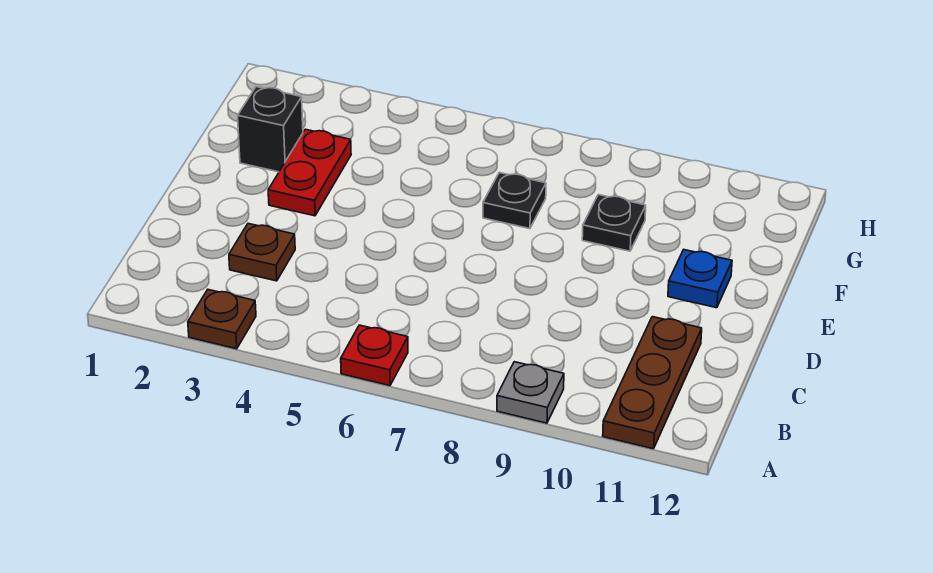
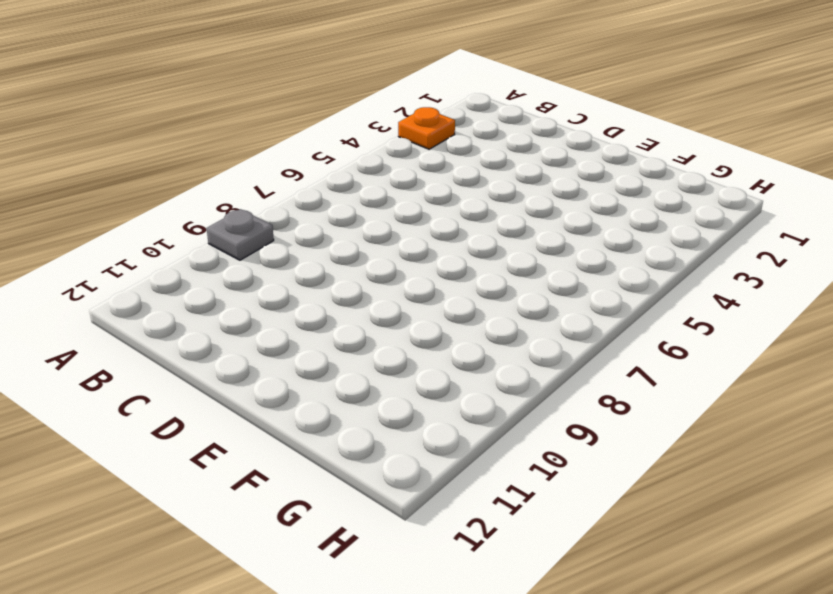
orange 1x1 plate [398,107,455,149] -> brown 1x1 plate [188,290,256,349]
none -> red 1x1 plate [341,325,408,386]
none -> brown 1x3 plate [603,317,702,449]

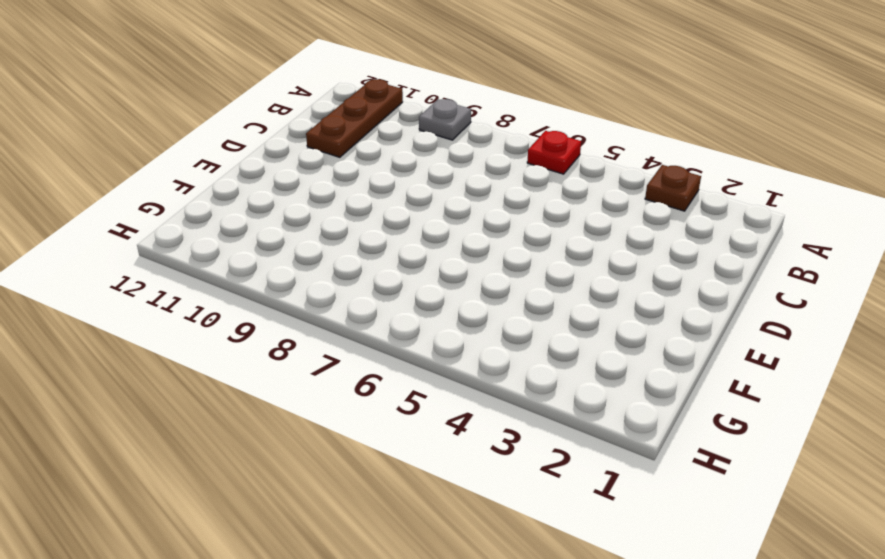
none -> brown 1x1 plate [229,224,295,281]
none -> red 1x2 plate [268,129,351,216]

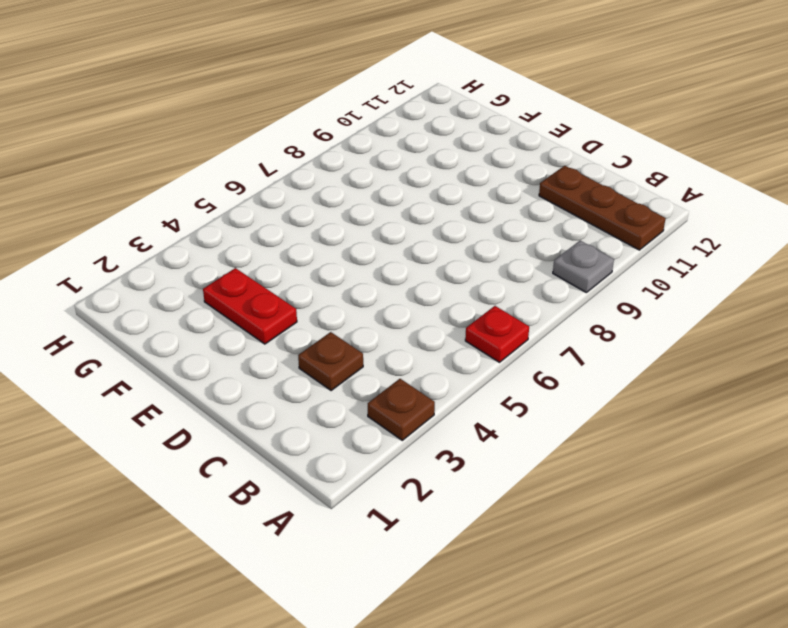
none -> blue 1x1 plate [668,250,732,308]
none -> black 1x1 brick [238,87,303,172]

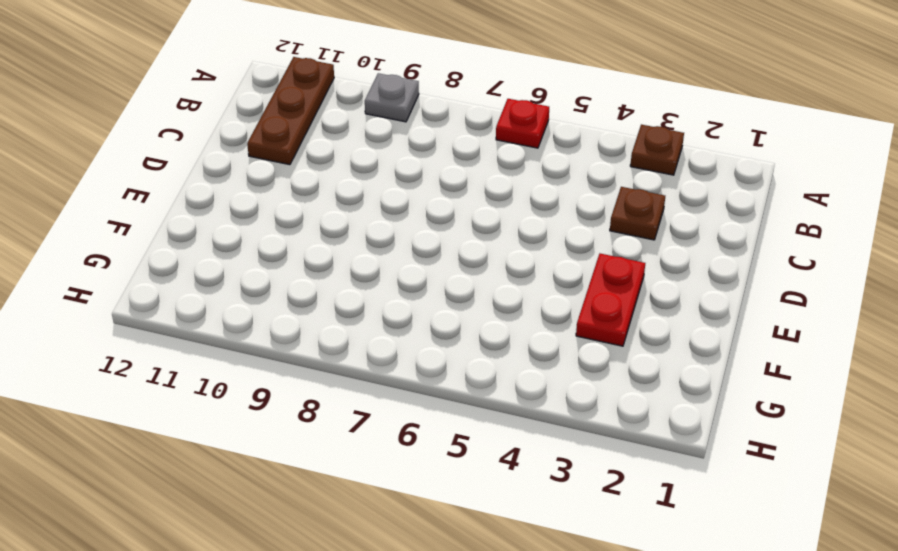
none -> blue 1x1 plate [668,250,732,308]
none -> black 1x1 brick [238,87,303,172]

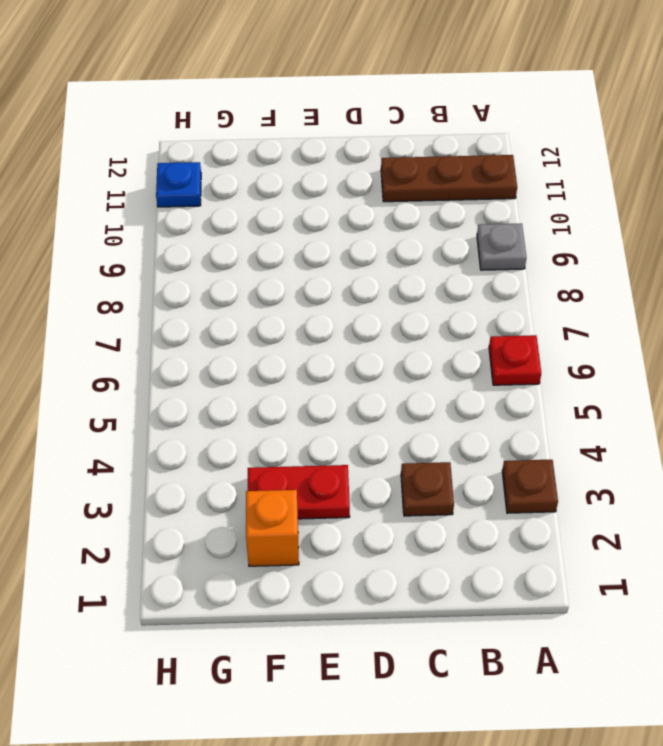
orange 1x1 brick [246,490,299,566] -> black 1x1 brick [238,87,303,172]
blue 1x1 plate [156,162,201,207] -> blue 1x1 plate moved to [668,250,732,308]
none -> black 1x1 plate [483,173,546,229]
none -> black 1x1 plate [582,195,646,251]

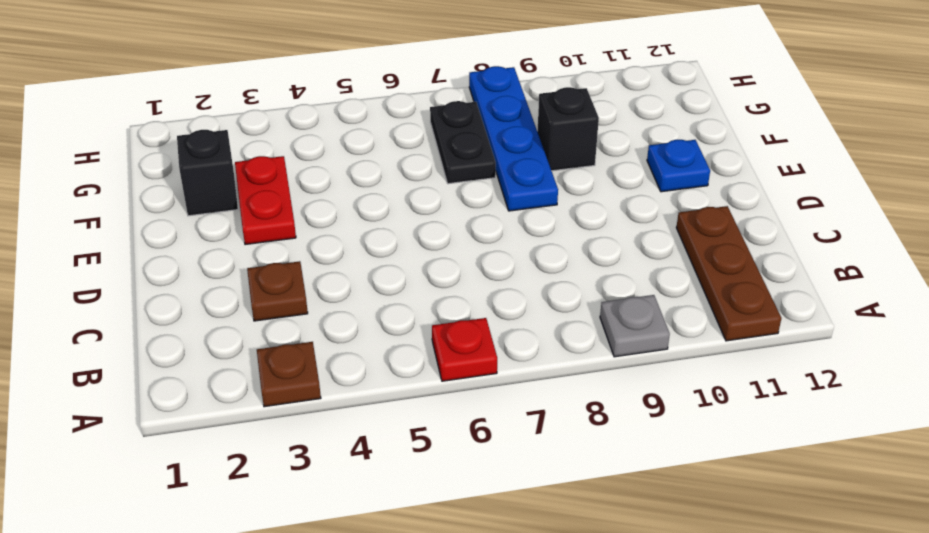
blue 1x4 plate [469,66,558,211] -> none
black 1x2 plate [430,101,496,184] -> black 1x1 plate [483,173,546,229]
black 1x1 brick [537,87,599,171] -> black 1x1 plate [582,195,646,251]

